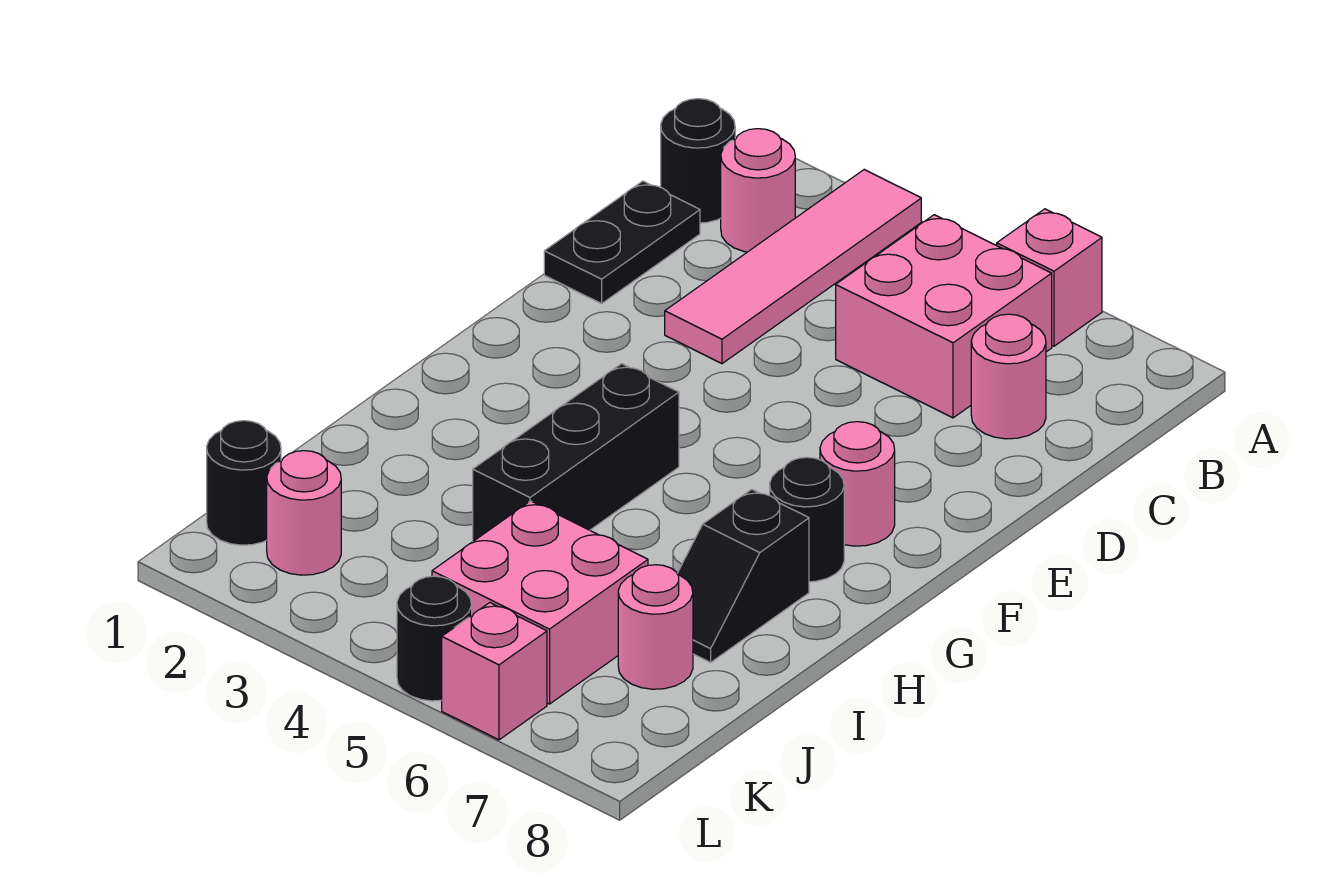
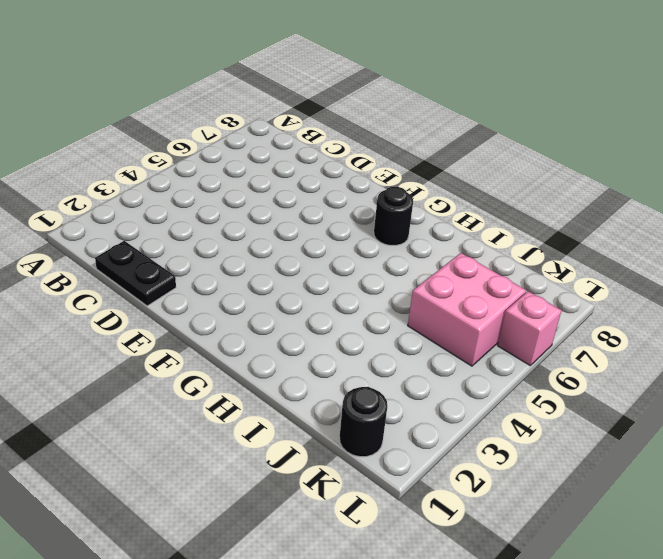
none -> pink 1x4 tile [665,170,921,364]
none -> pink 1x1 brick [997,209,1102,346]
none -> black 1x1 round brick [661,99,735,223]

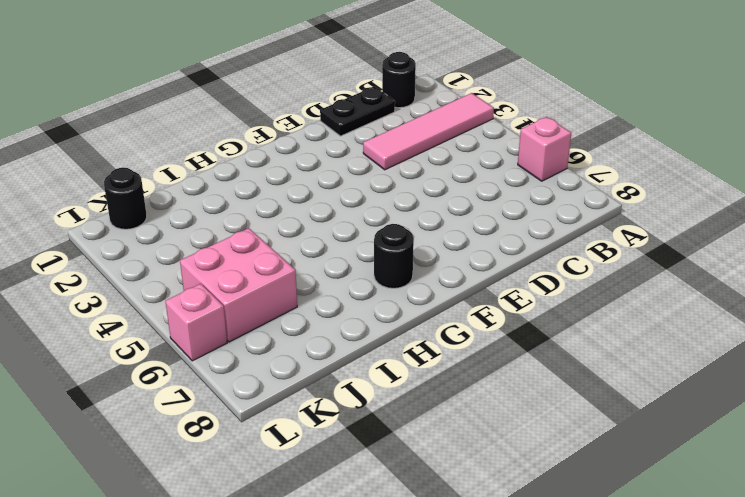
none -> pink 1x1 round brick [721,129,795,252]
none -> pink 2x2 brick [836,215,1052,418]
none -> pink 1x1 round brick [971,314,1046,439]

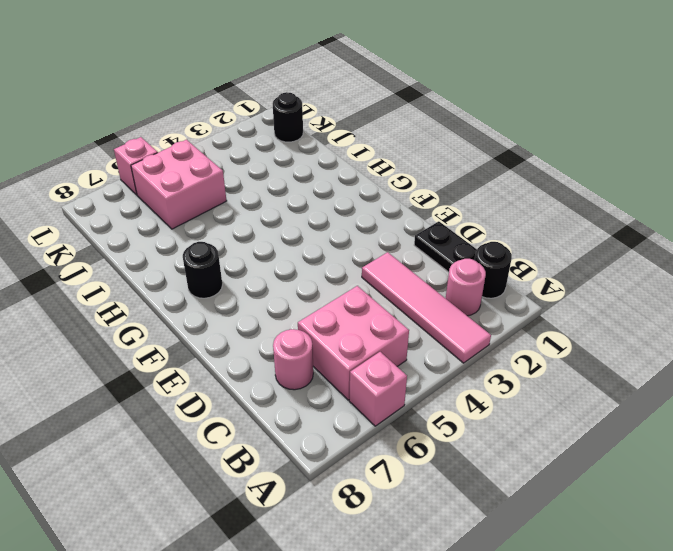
none -> pink 1x1 round brick [820,422,895,546]
none -> black 1x3 brick [473,364,679,541]
none -> black 1x2 slope [677,489,809,662]

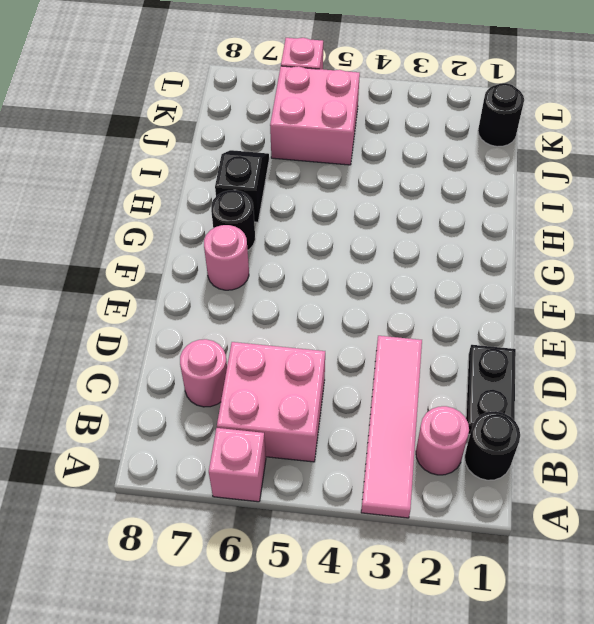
none -> black 1x3 brick [473,364,679,541]
none -> pink 1x1 round brick [618,565,693,689]
none -> pink 1x1 round brick [267,451,341,575]

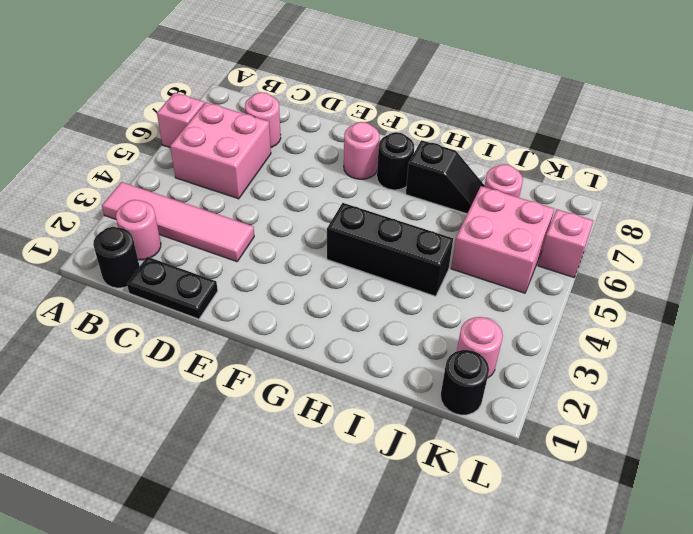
none -> black 1x1 round brick [397,576,472,701]

